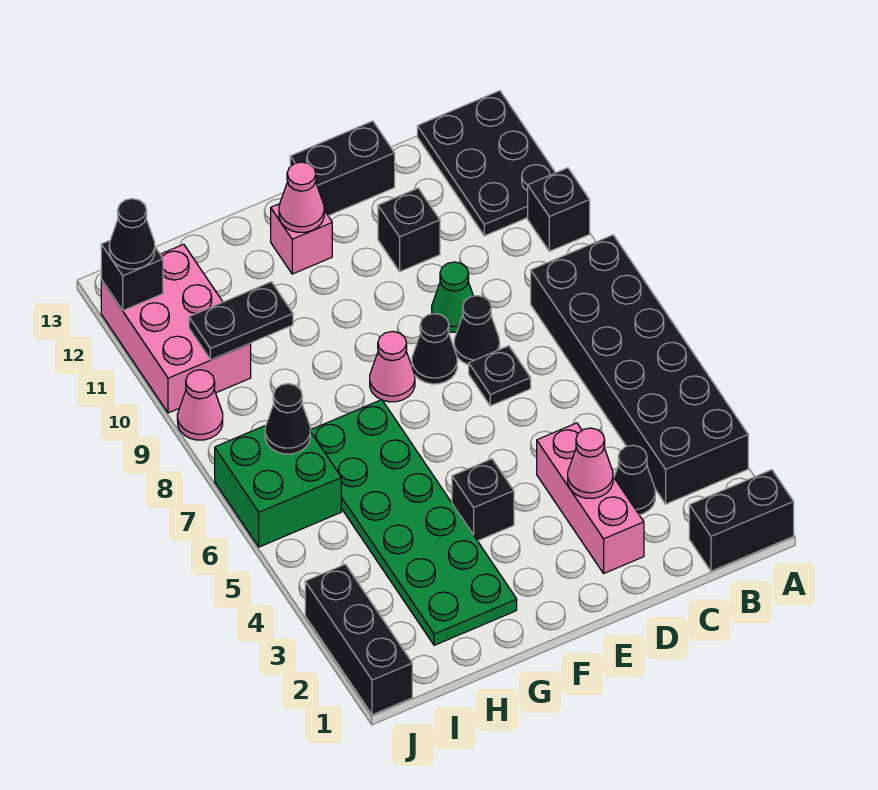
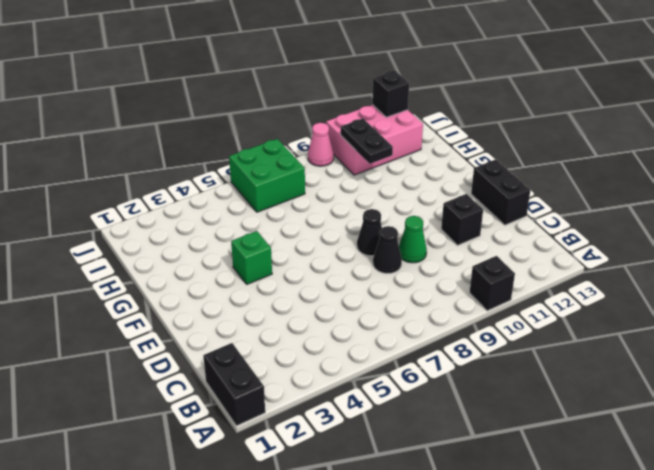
green 1x1 brick [231,231,272,284] -> black 1x1 brick [452,459,514,541]
none -> black 2x6 brick [531,235,748,504]
none -> black 2x3 plate [417,91,555,236]
none -> black 1x1 cone [614,445,655,515]

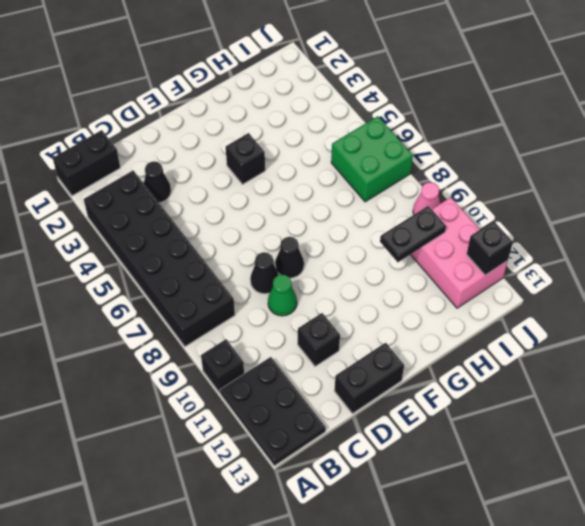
none -> pink 1x3 brick [537,423,644,573]
none -> black 1x1 plate [469,346,531,406]
none -> pink 1x1 cone [370,331,415,402]

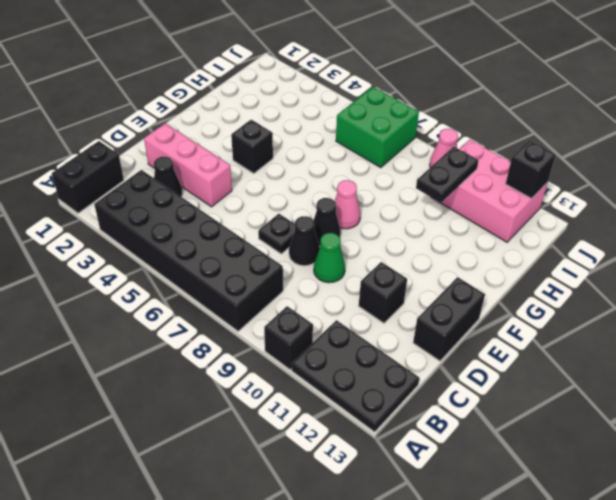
none -> pink 1x1 brick [271,204,332,274]
none -> green 2x6 plate [310,400,517,645]
none -> black 1x3 brick [305,564,412,715]

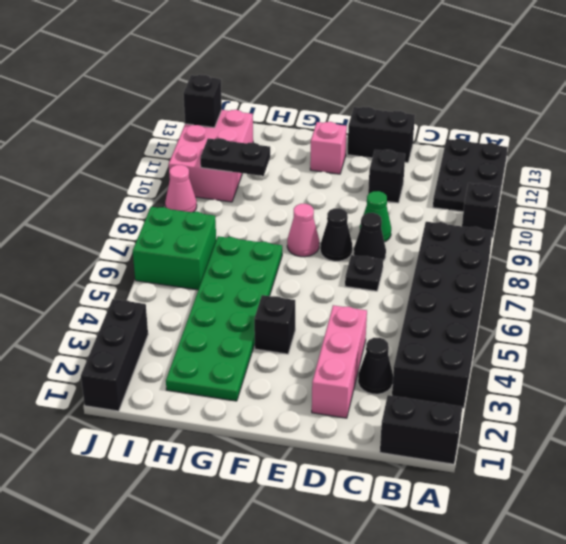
none -> pink 1x1 cone [568,428,613,498]
none -> pink 1x1 cone [279,162,324,232]
none -> black 1x1 cone [265,384,310,454]

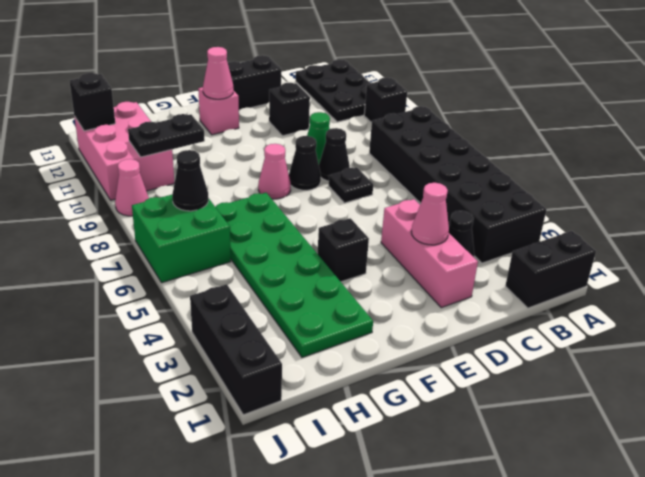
none -> black 1x1 cone [109,199,155,269]

